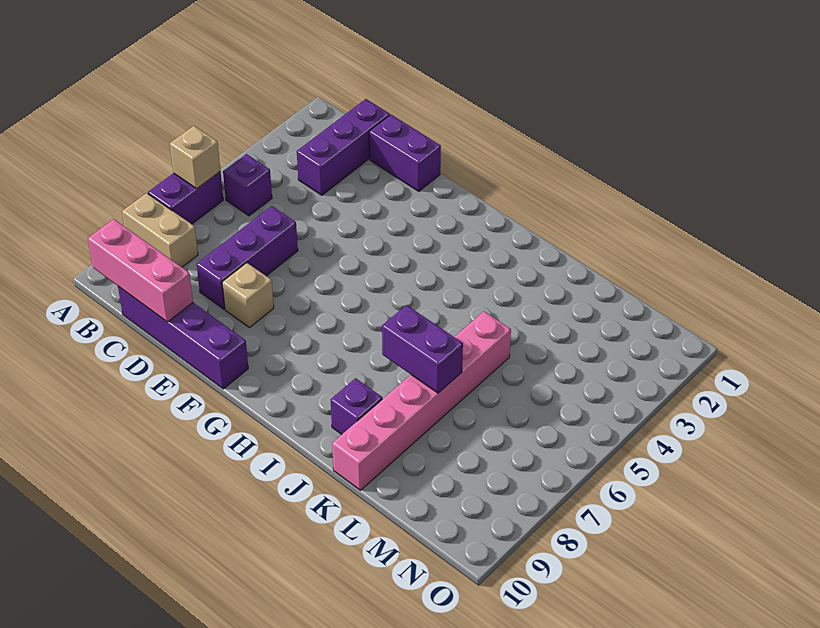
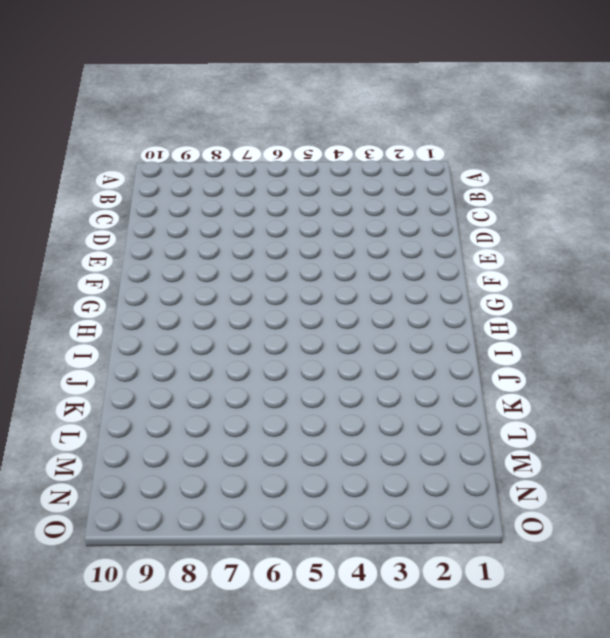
none -> purple 1x2 brick [148,171,223,224]
none -> tan 1x2 brick [122,193,198,267]
none -> purple 1x1 brick [223,154,272,216]

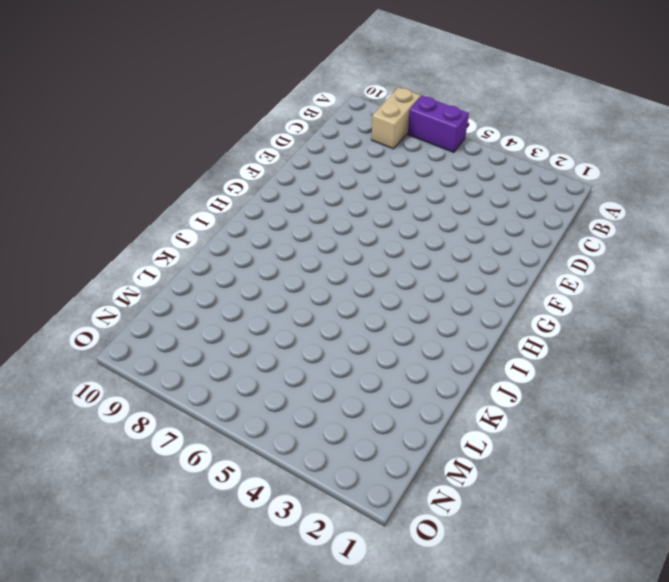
none -> purple 1x1 brick [223,154,272,216]
none -> purple 1x3 brick [297,99,390,195]
none -> purple 1x4 brick [118,286,248,389]

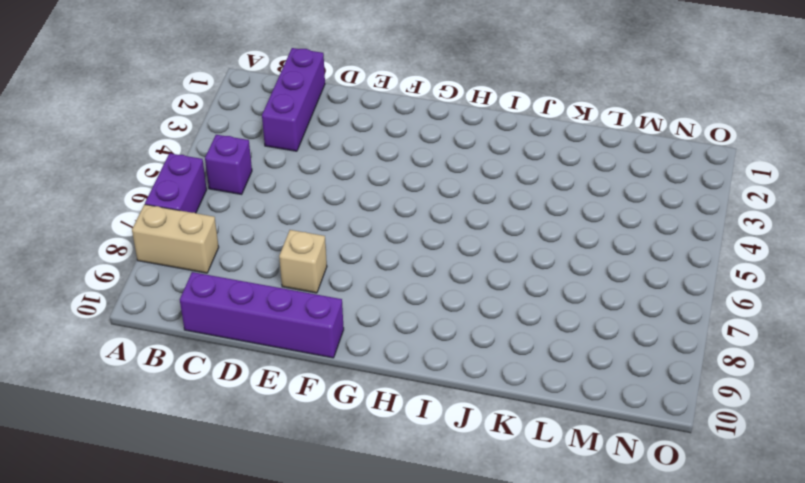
none -> purple 1x2 brick [369,115,441,191]
none -> purple 1x3 brick [197,206,298,309]
none -> purple 1x1 brick [331,378,382,434]

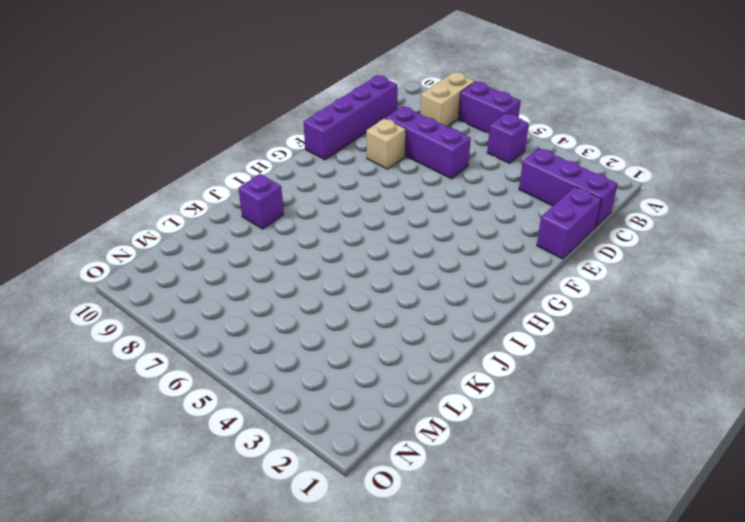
none -> pink 1x6 brick [332,312,511,490]
none -> tan 1x1 brick [170,126,220,189]
none -> pink 1x3 brick [88,219,193,322]

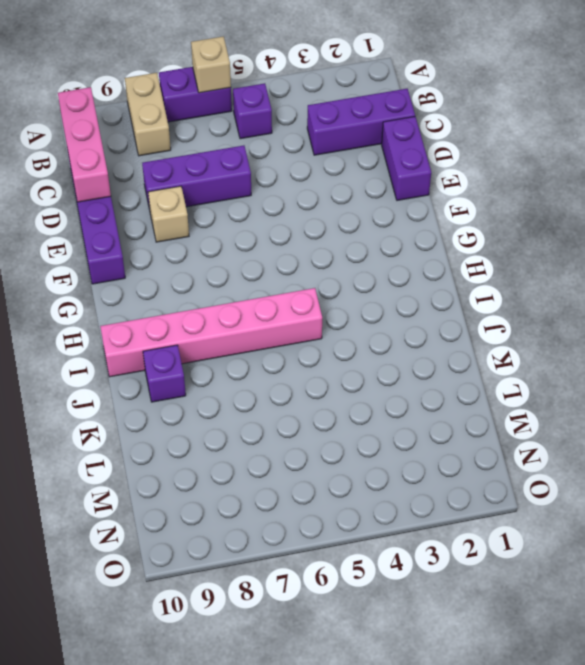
pink 1x6 brick [100,288,322,377] -> pink 1x6 brick moved to [332,312,511,490]
none -> purple 1x2 brick [382,305,463,393]

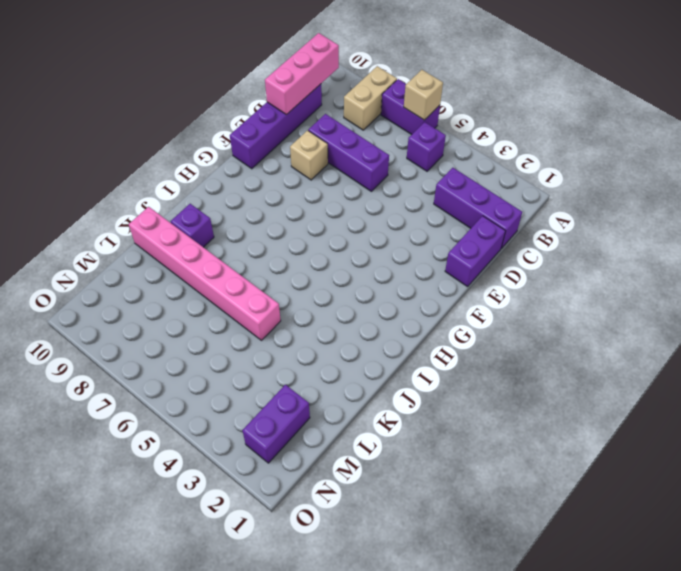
purple 1x2 brick [242,385,310,463] -> purple 1x2 brick moved to [382,305,463,393]

